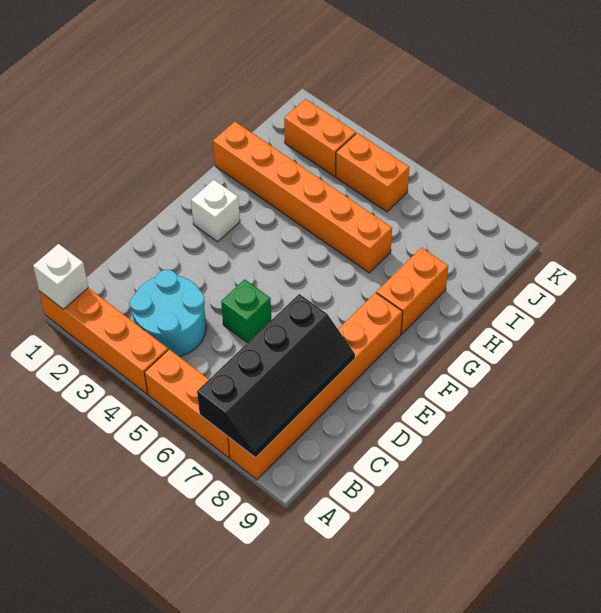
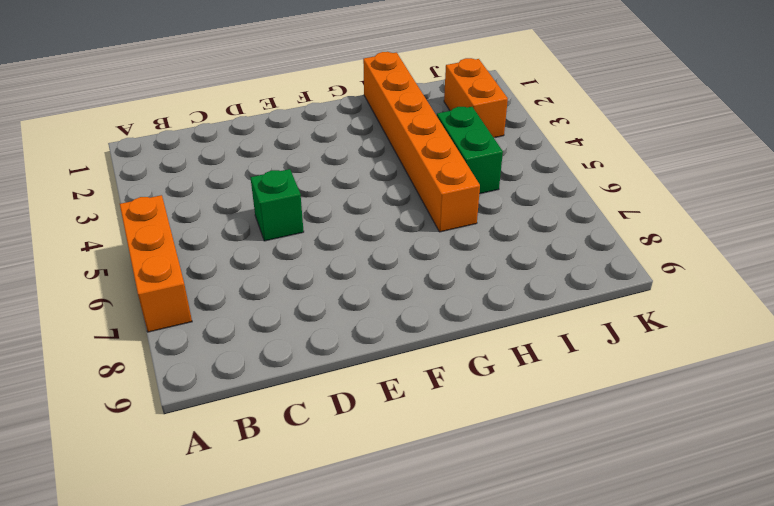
green 1x2 brick [437,107,503,194] -> none
none -> orange 1x4 brick [39,288,168,394]
none -> orange 1x6 brick [228,293,403,480]
none -> cyan 2x2 round brick [130,270,206,357]

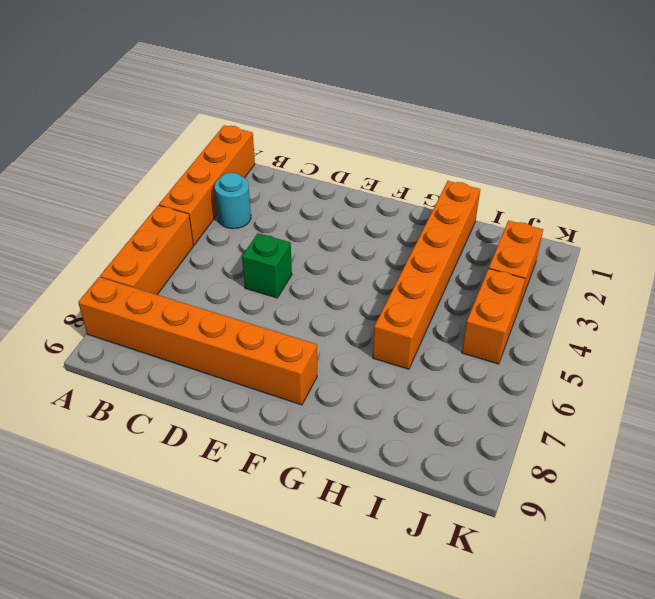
cyan 1x1 round brick [215,173,251,229] -> cyan 2x2 round brick [130,270,206,357]
none -> white 1x1 brick [191,180,240,242]
none -> orange 1x2 brick [377,248,448,334]
none -> white 1x1 brick [33,244,88,309]

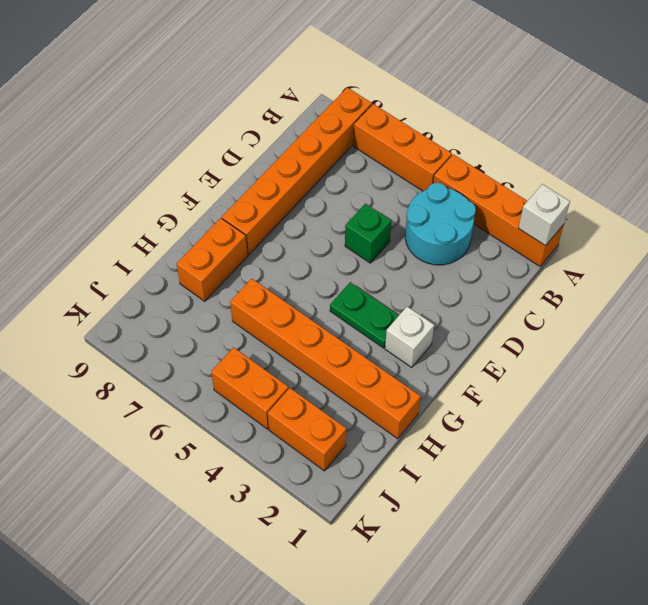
green 1x2 plate [330,282,399,348] -> none
none -> black 2x4 slope [197,294,355,458]

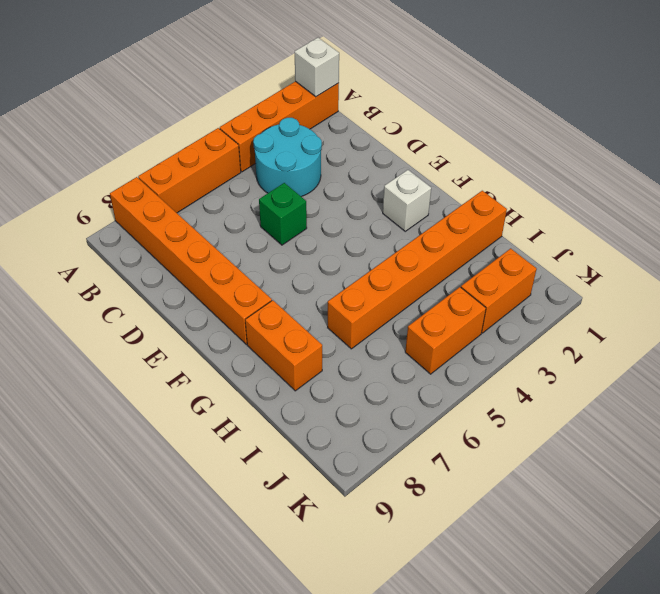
none -> black 2x4 slope [197,294,355,458]

